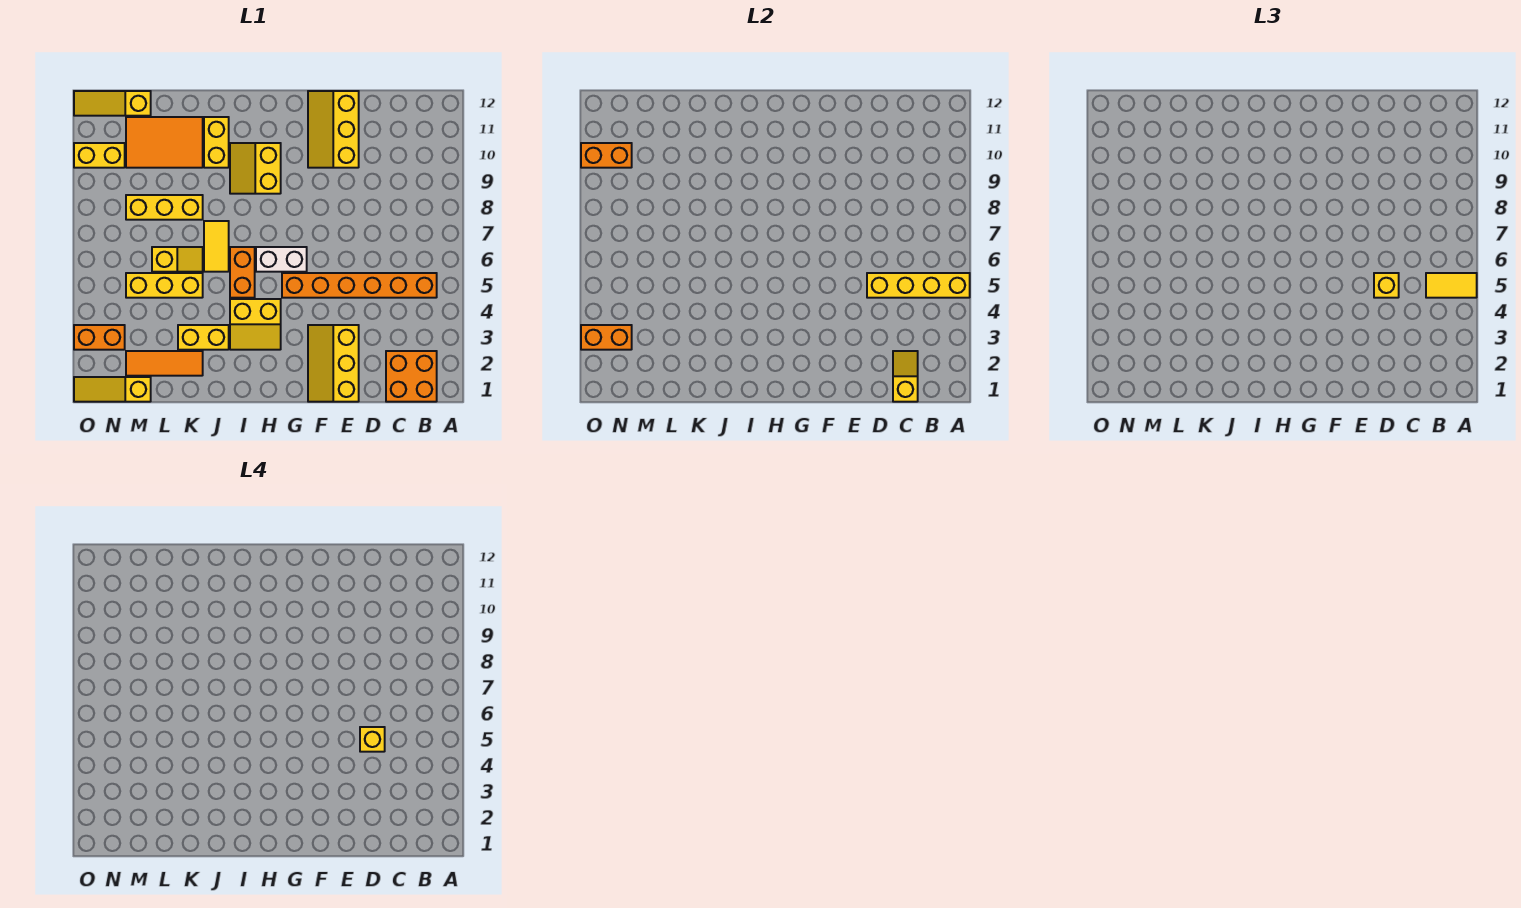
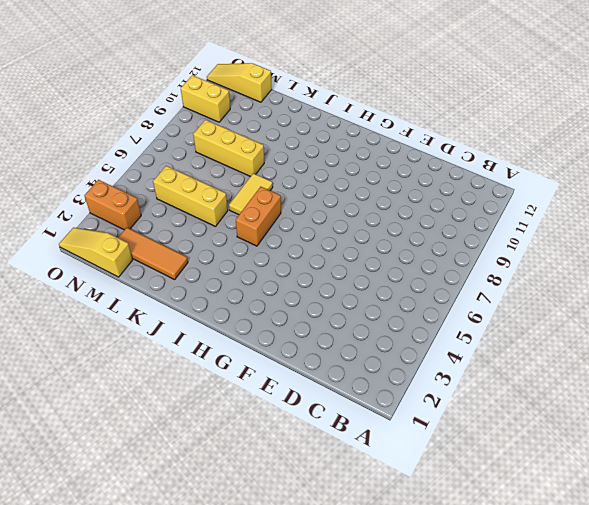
none -> orange 2x2 brick [386,351,437,402]
none -> orange 1x6 brick [282,273,437,298]
none -> yellow 2x3 slope [308,325,359,402]

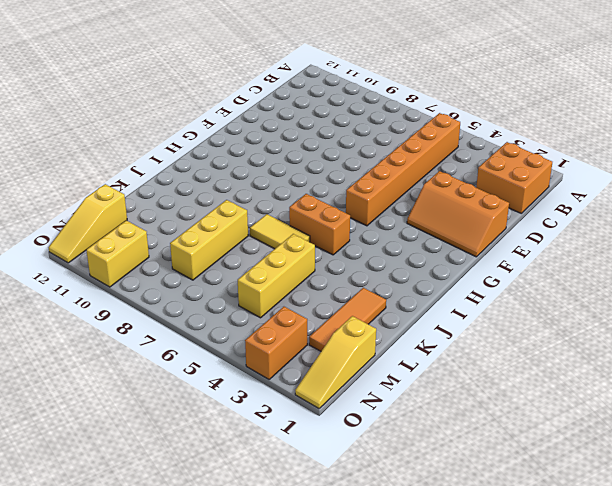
orange 2x3 slope [407,171,509,257] -> yellow 2x3 slope [308,325,359,402]
none -> yellow 2x3 slope [308,91,359,168]
none -> white 1x2 brick [256,247,307,272]
none -> yellow 2x2 slope [230,299,281,350]

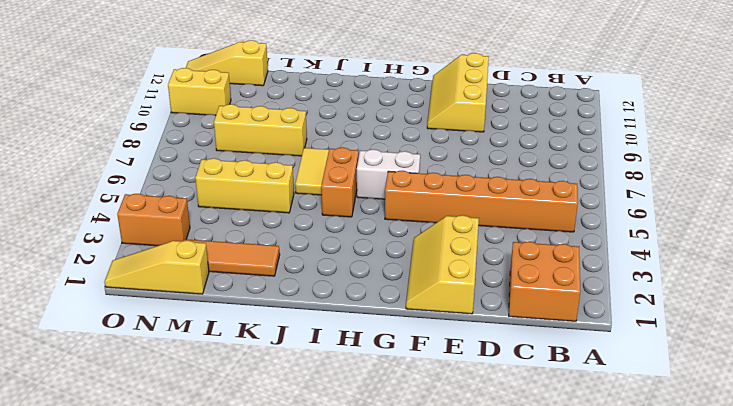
none -> yellow 2x2 slope [230,299,281,350]
none -> yellow 2x2 slope [230,143,281,194]
none -> yellow 1x2 brick [178,325,229,350]

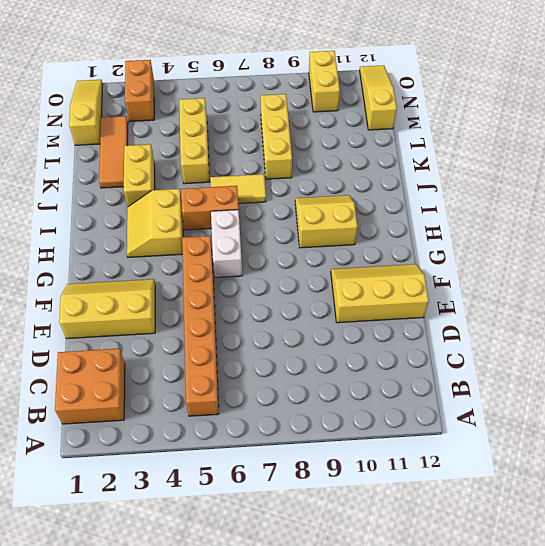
none -> yellow 1x2 brick [204,117,229,168]
none -> yellow 1x2 slope [152,247,203,272]
none -> orange 2x3 tile [126,117,203,168]

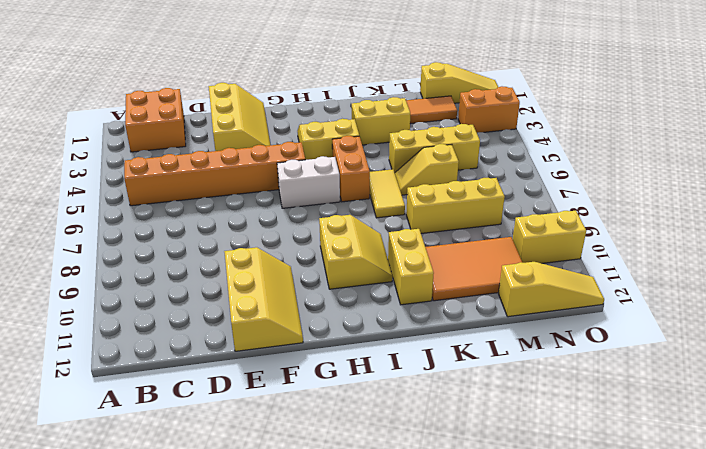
none -> yellow 1x4 brick [867,273,970,298]
none -> yellow 1x2 slope [893,351,918,402]
none -> orange 1x2 brick [581,325,632,350]

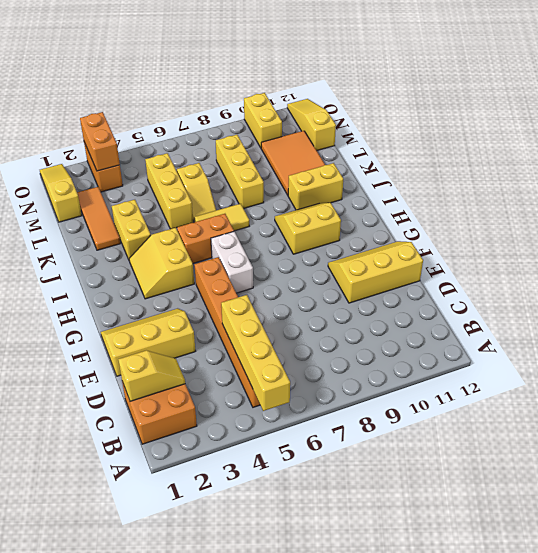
none -> orange 1x2 brick [581,143,632,168]
none -> yellow 1x2 tile [1426,273,1477,298]
none -> yellow 1x1 brick [1374,273,1399,298]

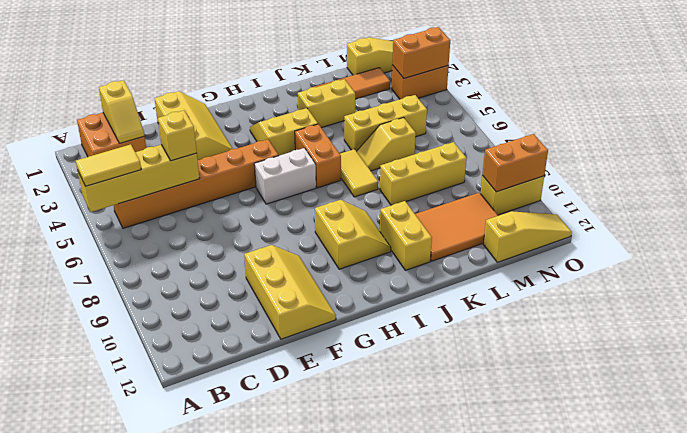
none -> yellow 1x1 brick [360,727,385,752]

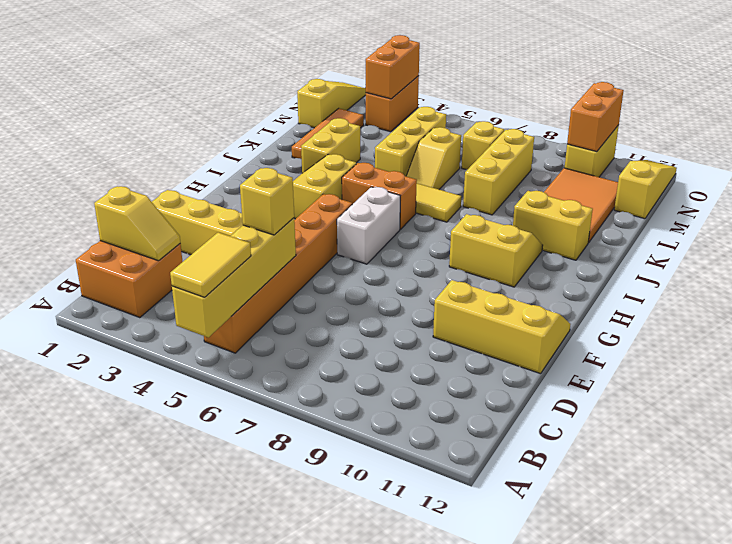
yellow 1x1 brick [462,121,504,169] -> yellow 1x1 brick moved to [360,727,385,752]

